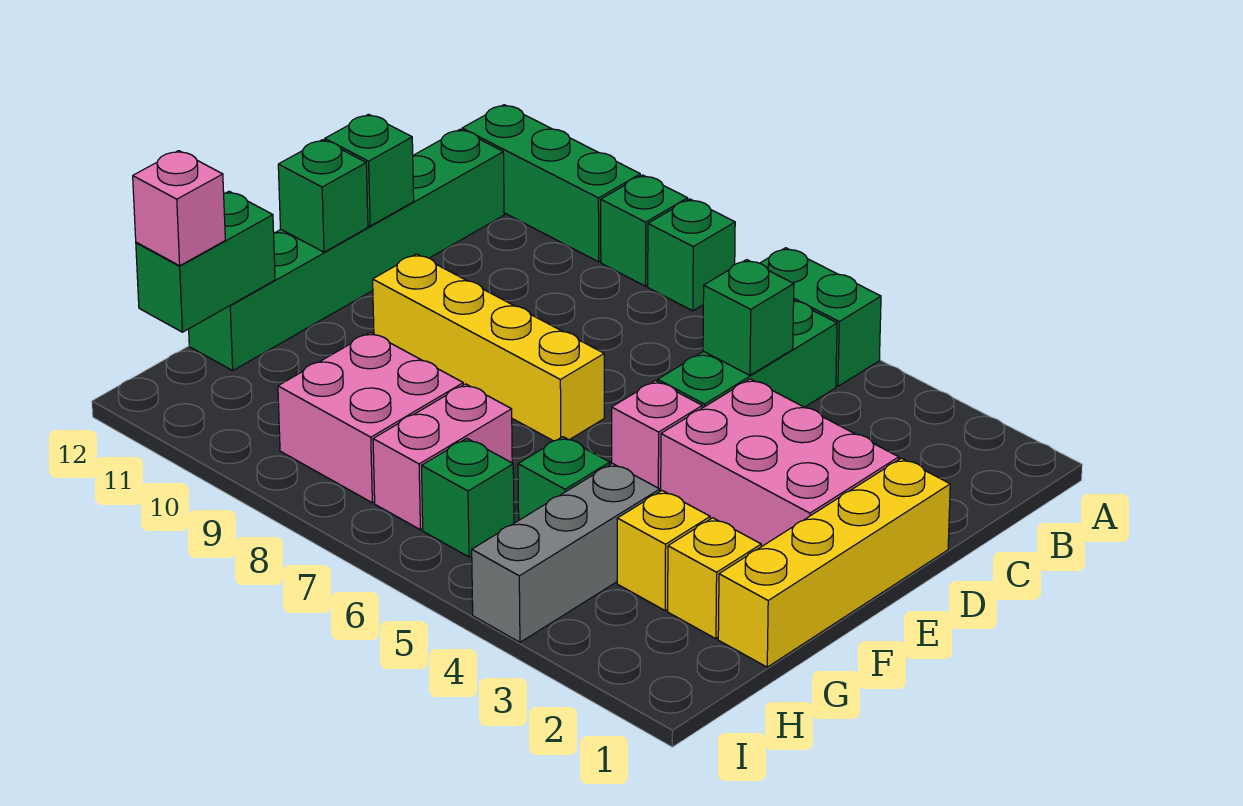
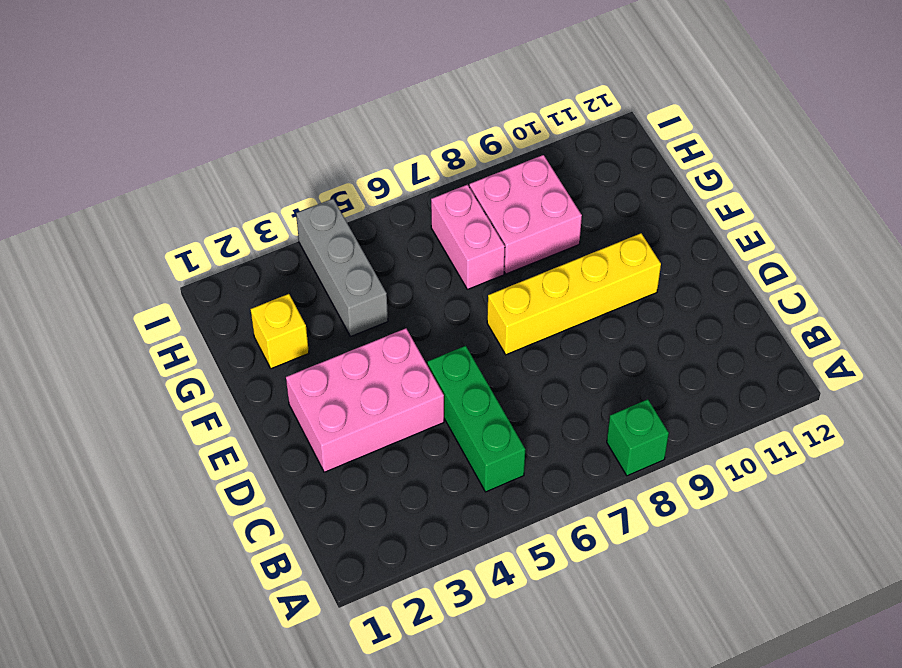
none -> green 1x2 brick [760,248,881,386]
none -> green 1x1 brick [601,175,688,286]
none -> green 1x3 brick [462,105,640,262]

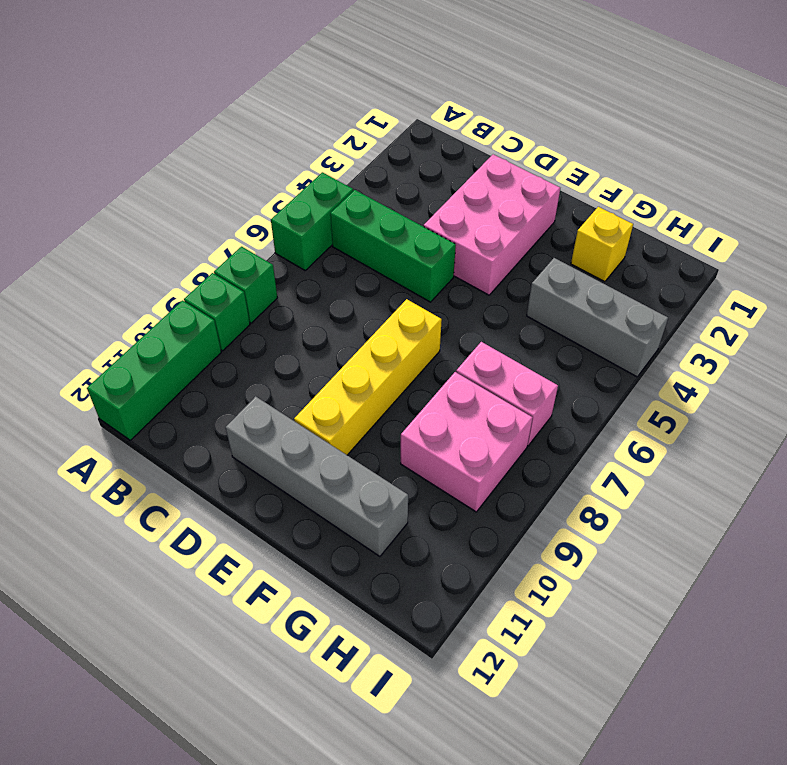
grey 1x4 brick [226,396,408,556] -> none
none -> green 1x6 brick [189,129,504,371]
none -> yellow 1x4 brick [718,458,950,667]
none -> pink 1x1 brick [612,381,702,491]

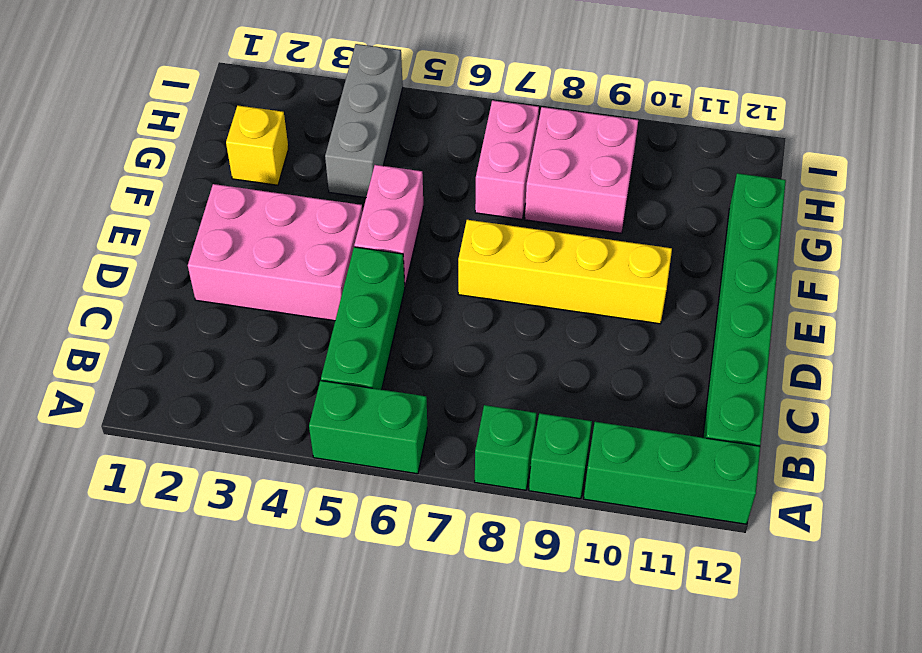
pink 1x2 brick [354,165,423,286] -> pink 1x1 brick [612,381,702,491]
none -> yellow 1x4 brick [718,458,950,667]
none -> yellow 1x1 brick [617,491,710,610]
none -> green 1x1 brick [518,437,610,520]

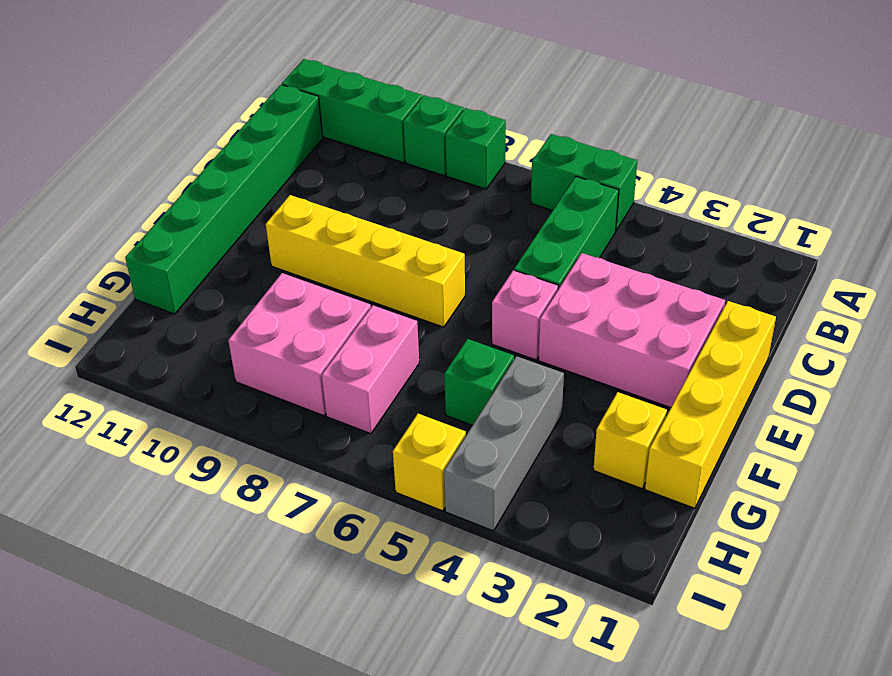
yellow 1x1 brick [393,414,466,511] -> yellow 1x1 brick moved to [617,491,710,610]
none -> green 1x1 brick [422,438,514,557]
none -> green 1x1 brick [703,260,794,375]
none -> green 1x1 brick [325,114,414,226]

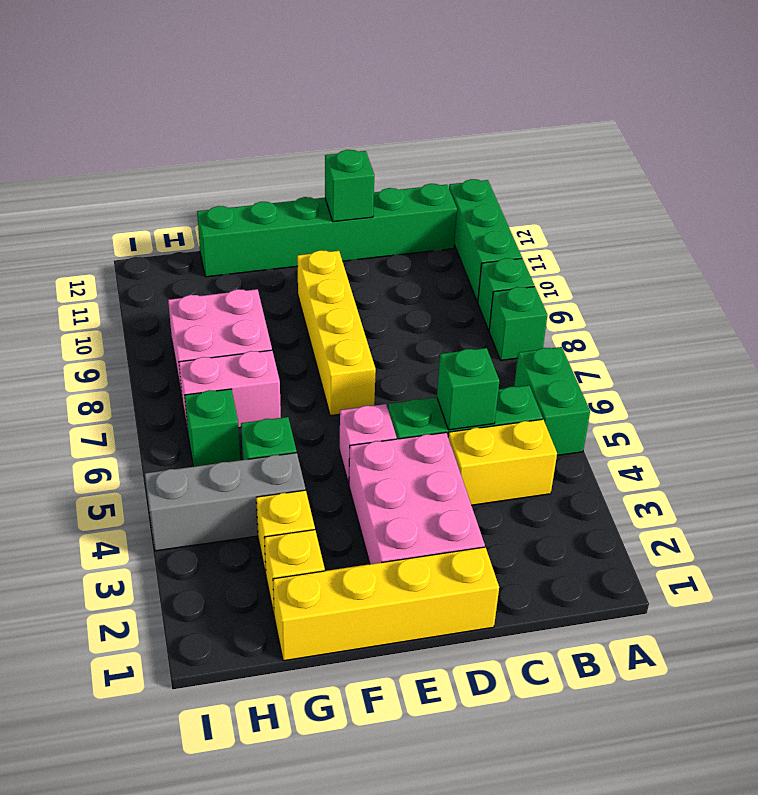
yellow 1x2 brick [448,419,557,505] -> none
none -> green 1x1 brick [278,140,368,252]
none -> green 1x2 brick [136,191,275,332]
none -> pink 1x1 brick [133,151,225,266]

